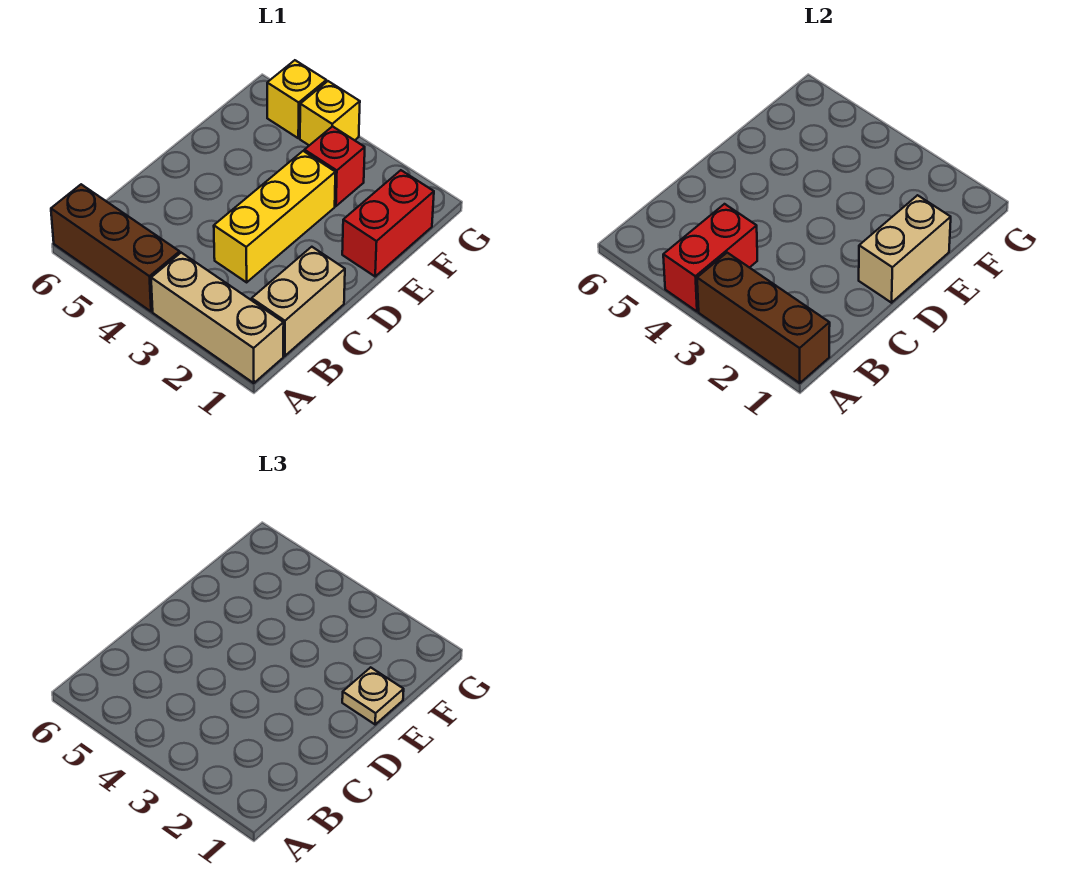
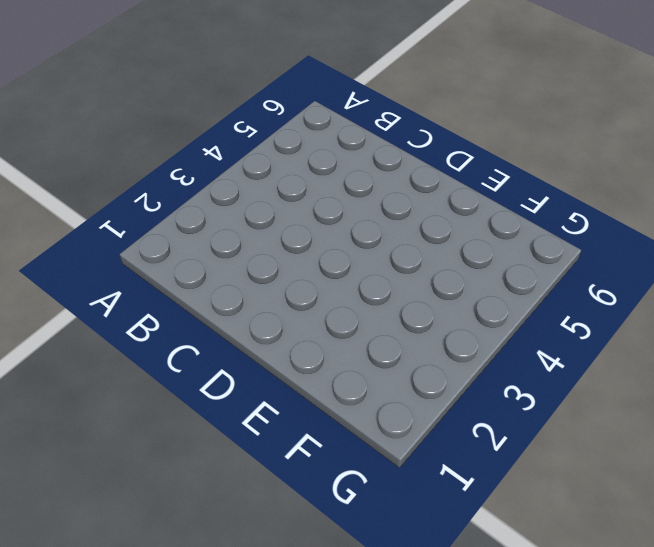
none -> tan 1x3 brick [151,253,284,383]
none -> brown 1x3 brick [51,184,180,311]
none -> tan 1x2 brick [252,247,345,356]

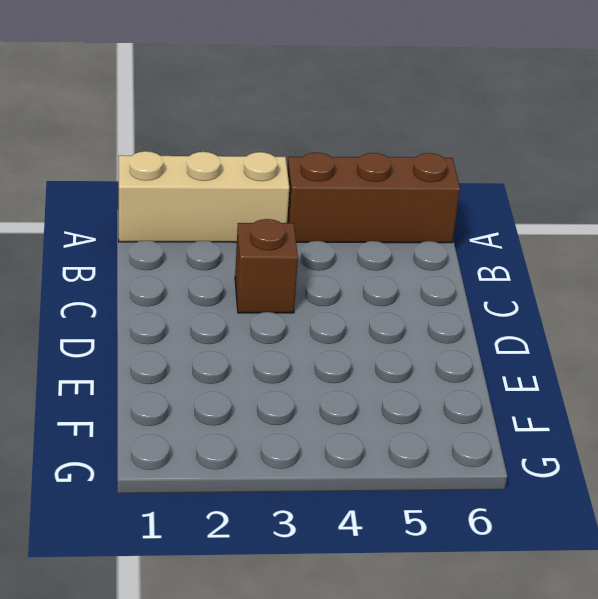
brown 1x1 brick [235,219,298,313] -> yellow 1x3 brick [214,151,335,282]
none -> tan 1x2 brick [252,247,345,356]
none -> red 1x2 brick [342,170,434,276]
none -> red 1x1 brick [304,126,365,206]

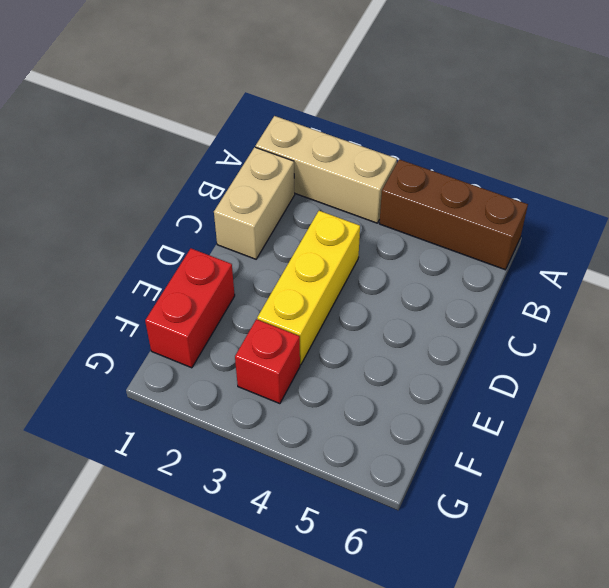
none -> yellow 1x1 brick [300,81,360,145]
none -> yellow 1x1 brick [267,60,326,138]
none -> brown 1x3 brick [697,253,830,383]

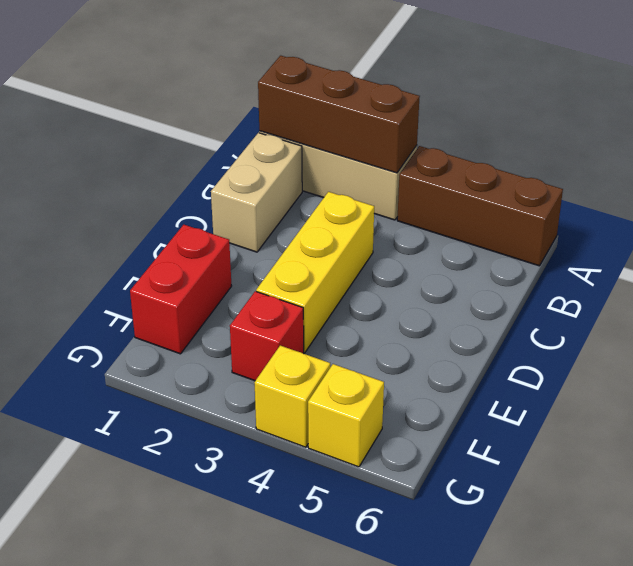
none -> red 1x2 brick [663,204,757,311]
none -> tan 1x2 brick [859,195,951,303]
none -> tan 1x1 plate [342,667,404,724]

